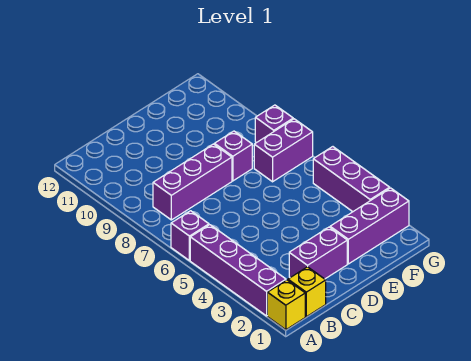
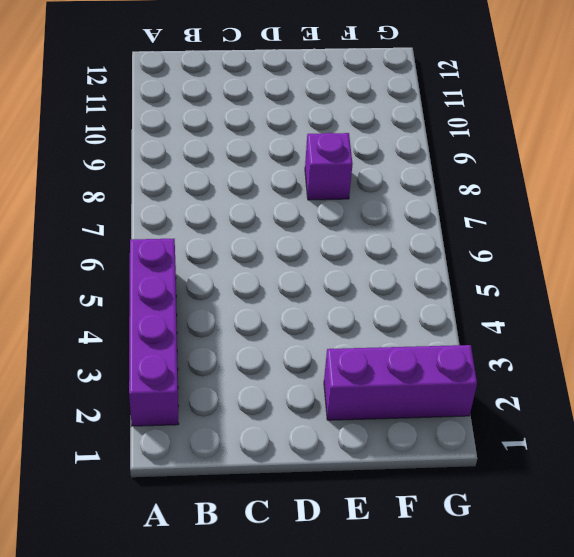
none -> yellow 1x1 brick [267,280,305,330]
none -> purple 1x1 brick [171,211,209,261]

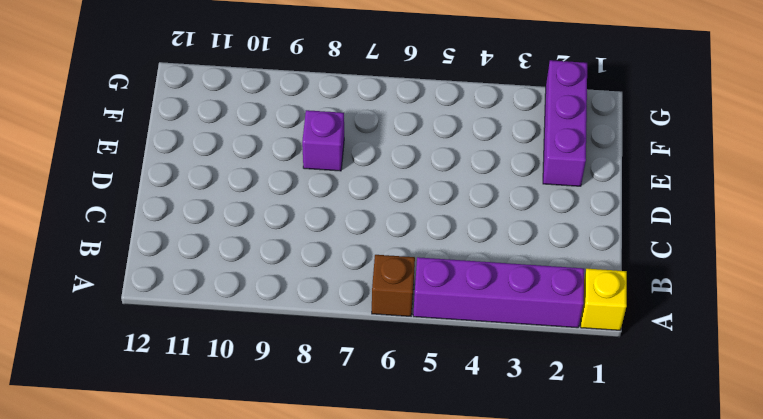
brown 1x1 brick [372,255,415,316] -> purple 1x1 brick [171,211,209,261]
none -> yellow 1x1 brick [288,267,326,317]
none -> purple 1x3 brick [153,144,232,220]

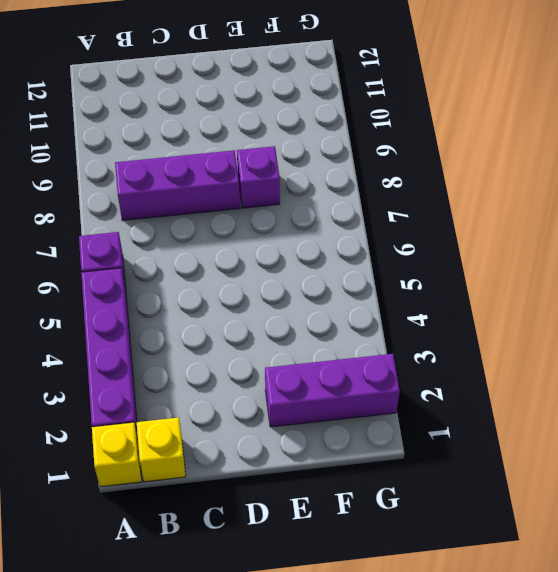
none -> purple 1x2 brick [289,227,347,279]
none -> purple 1x2 brick [254,119,313,182]

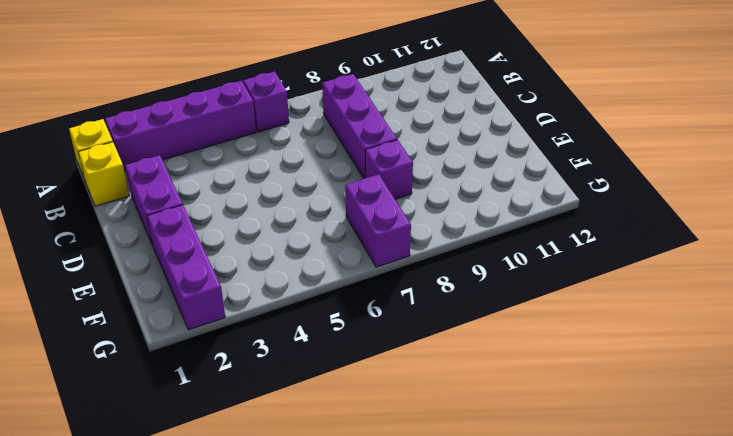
none -> purple 1x3 brick [313,147,390,212]
none -> purple 1x1 brick [255,105,293,143]

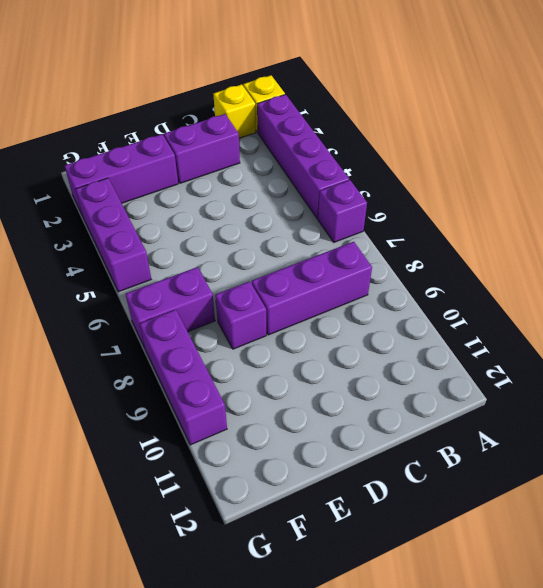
purple 1x3 brick [140,310,227,445] -> purple 1x1 brick [255,105,293,143]

